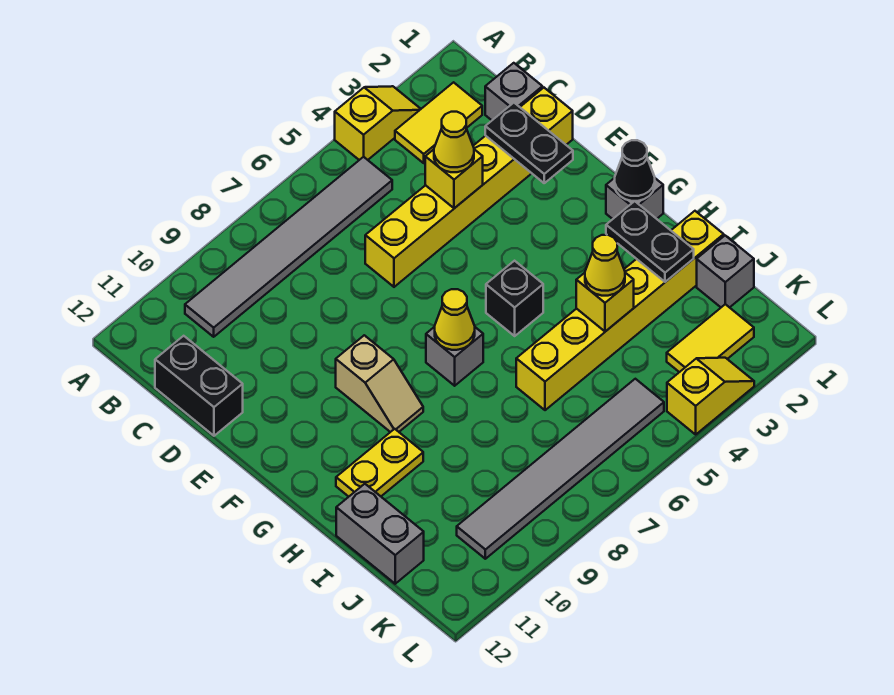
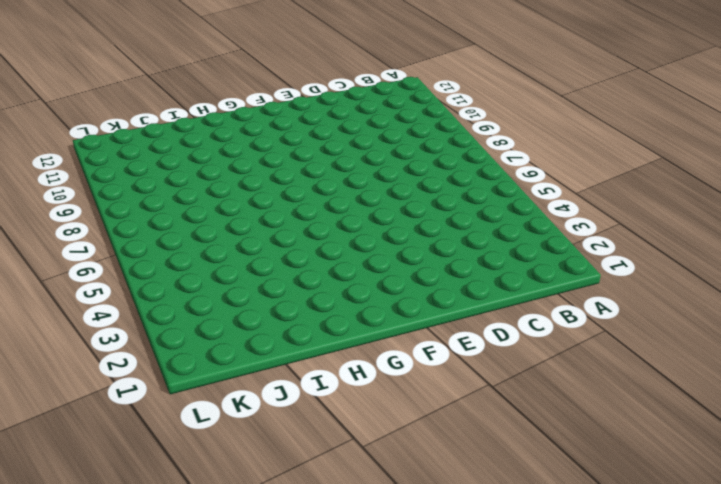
none -> yellow 1x2 slope [335,86,421,160]
none -> yellow 1x2 tile [395,82,482,163]
none -> grey 1x6 tile [185,157,392,337]

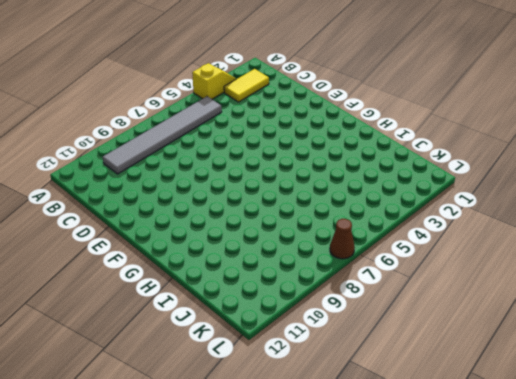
brown 1x1 cone [330,219,355,259] -> none
none -> grey 1x1 brick [485,63,542,120]
none -> black 1x2 brick [155,336,243,436]
none -> yellow 1x6 brick [365,88,573,287]

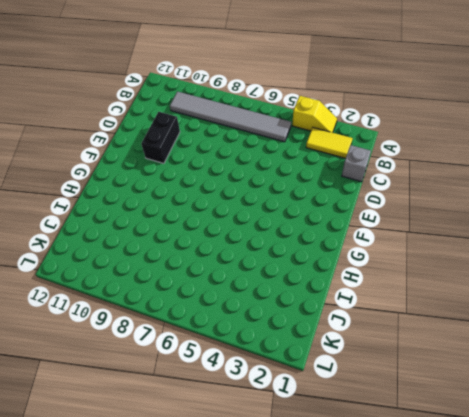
black 1x2 brick [141,112,180,163] -> black 1x2 brick moved to [155,336,243,436]
none -> yellow 1x6 brick [365,88,573,287]
none -> tan 1x2 slope [336,335,423,432]
none -> grey 1x1 brick [606,178,663,219]

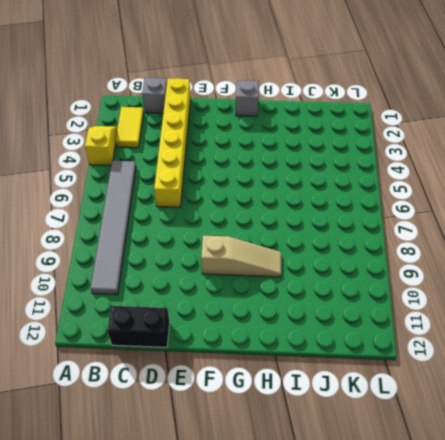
tan 1x3 slope [201,236,281,277] -> tan 1x2 slope [336,335,423,432]
none -> black 1x1 brick [486,261,543,336]
none -> grey 1x1 brick [426,327,483,386]
none -> yellow 1x2 plate [336,429,423,497]

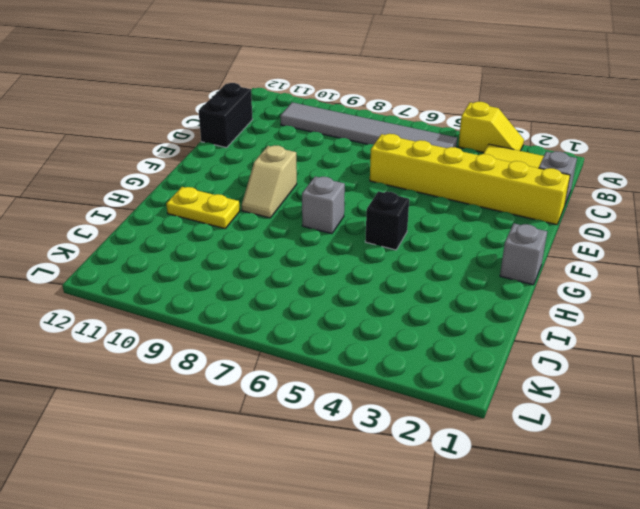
none -> yellow 1x6 brick [516,211,724,410]
none -> grey 1x2 brick [336,484,424,584]
none -> grey 1x1 brick [697,236,754,308]

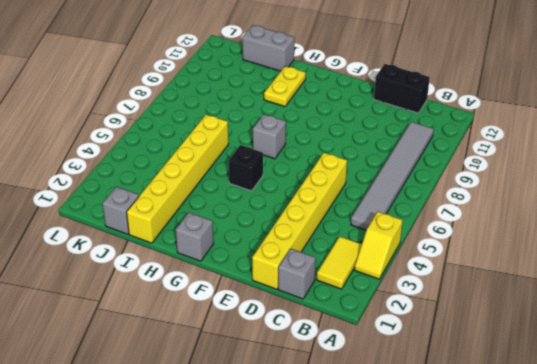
none -> tan 1x2 slope [336,335,423,432]
none -> yellow 1x2 tile [667,304,754,372]
none -> grey 1x6 tile [457,379,664,559]

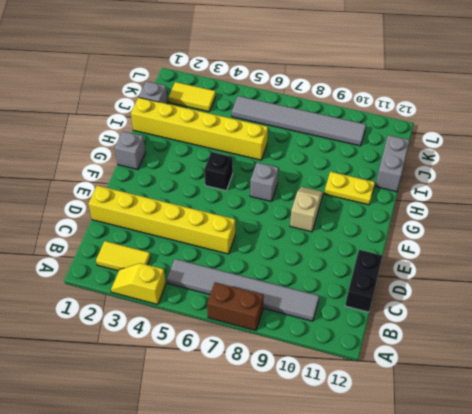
brown 1x2 brick [207,282,264,330] -> none
none -> grey 1x1 brick [485,63,542,120]
none -> yellow 1x2 slope [667,358,754,434]
none -> black 1x2 plate [485,103,573,183]

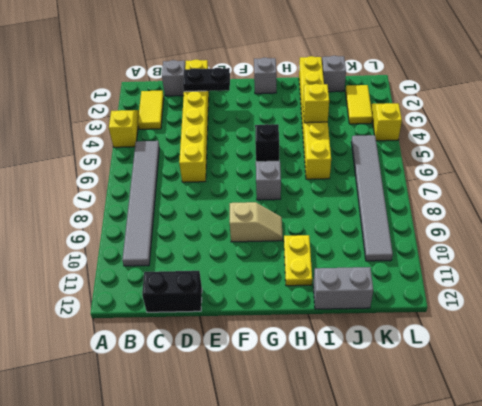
none -> yellow 1x1 brick [425,149,483,208]
none -> black 1x1 cone [615,140,655,201]
none -> yellow 1x1 cone [435,289,475,350]

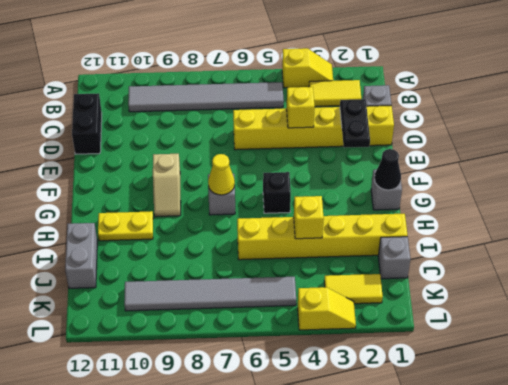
none -> black 1x2 plate [606,201,694,282]
none -> yellow 1x1 cone [434,112,474,172]
none -> yellow 1x1 cone [585,235,625,296]

